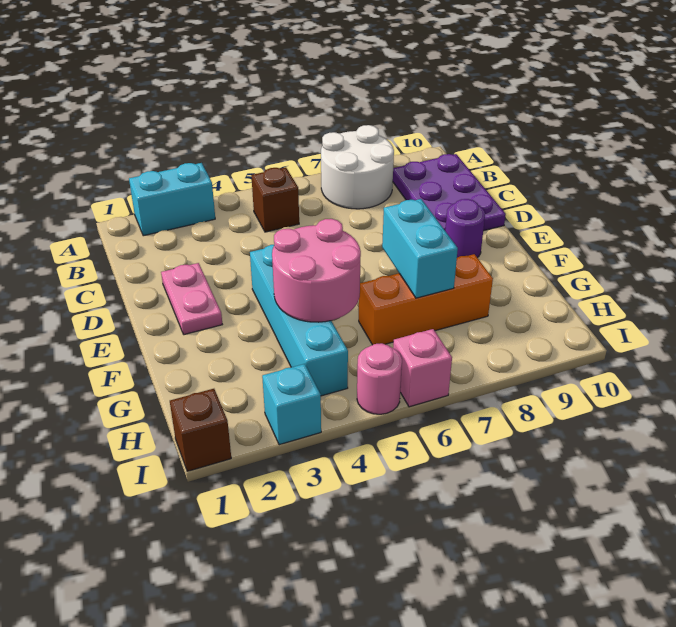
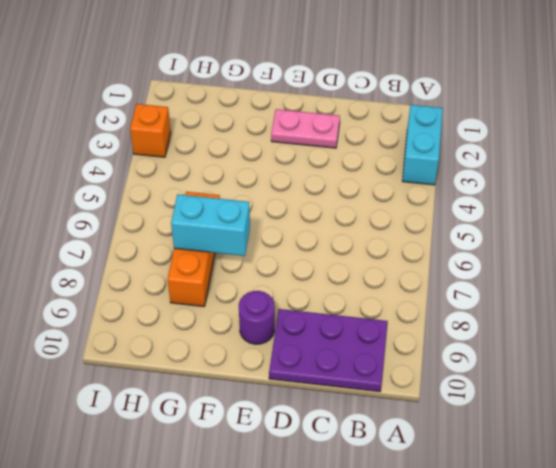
orange 1x1 brick [130,104,171,157] -> cyan 1x1 brick [262,364,321,445]
none -> white 2x2 round brick [321,125,394,209]
none -> brown 1x1 brick [251,167,299,232]
none -> cyan 1x4 brick [250,245,348,396]

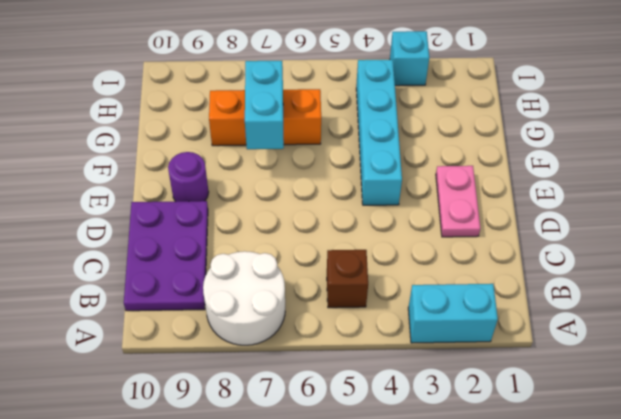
none -> brown 1x1 brick [170,389,231,471]
none -> pink 1x1 round brick [357,343,402,414]
none -> pink 1x1 brick [393,329,452,407]

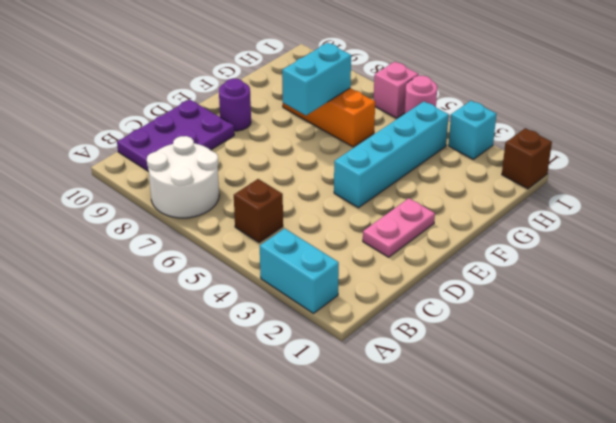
none -> pink 2x2 round brick [272,219,361,322]

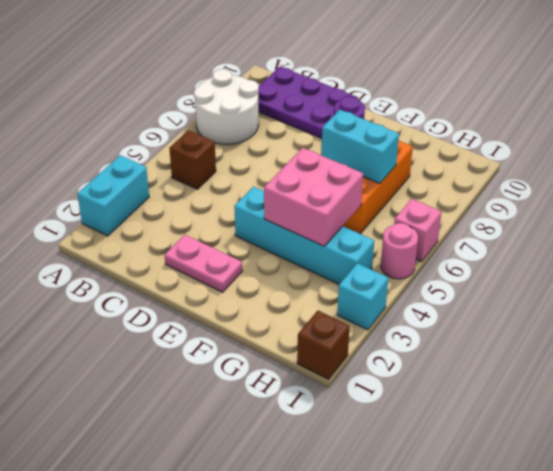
pink 2x2 brick [264,148,363,246] -> pink 2x2 round brick [272,219,361,322]

